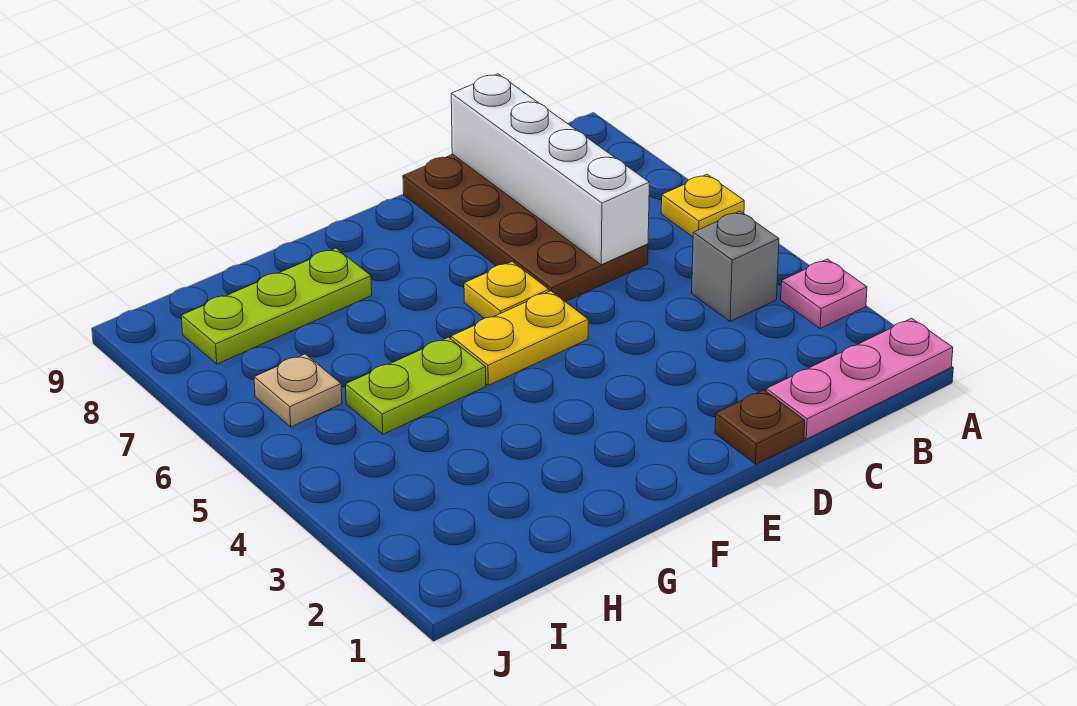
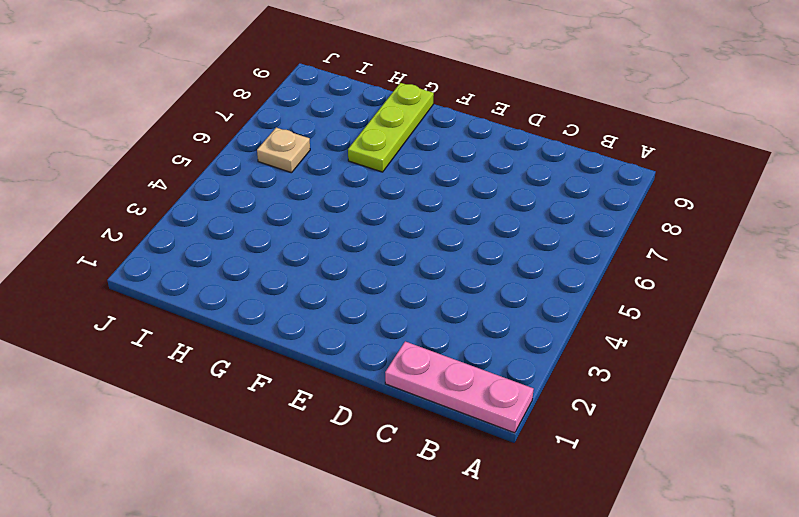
lime 1x3 plate [348,83,434,172] -> lime 1x3 plate turned to [181,248,372,364]
none -> pink 1x1 plate [781,259,867,329]
none -> yellow 1x1 plate [661,175,744,237]
none -> grey 1x1 brick [692,211,779,322]

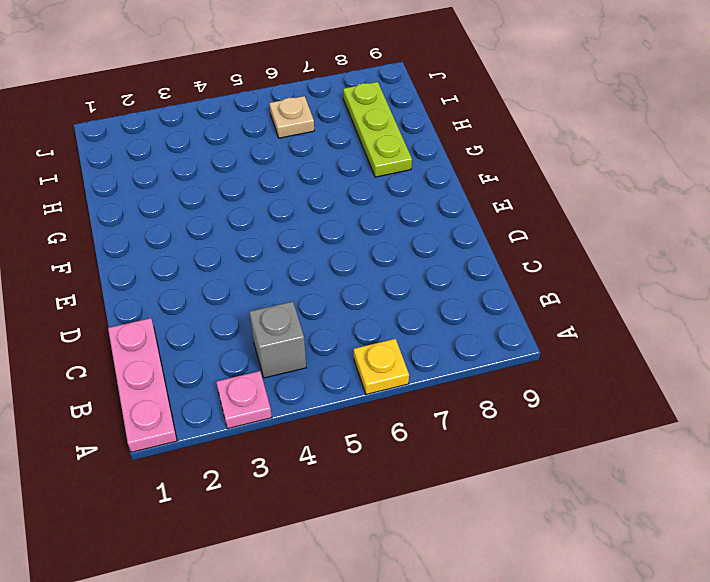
none -> brown 2x4 plate [403,154,648,302]
none -> brown 1x1 plate [715,390,805,464]
none -> yellow 1x2 plate [451,291,588,385]

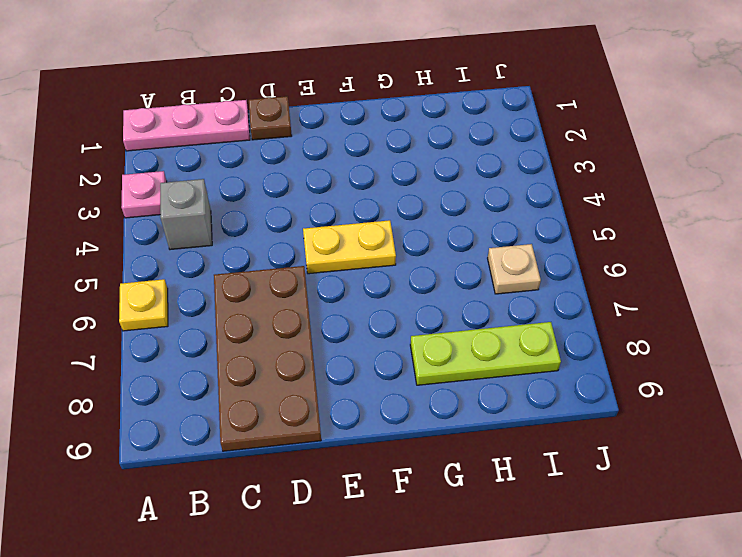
none -> yellow 1x1 plate [464,262,549,318]
none -> lime 1x2 plate [346,337,486,434]
none -> white 1x4 brick [451,74,649,265]

